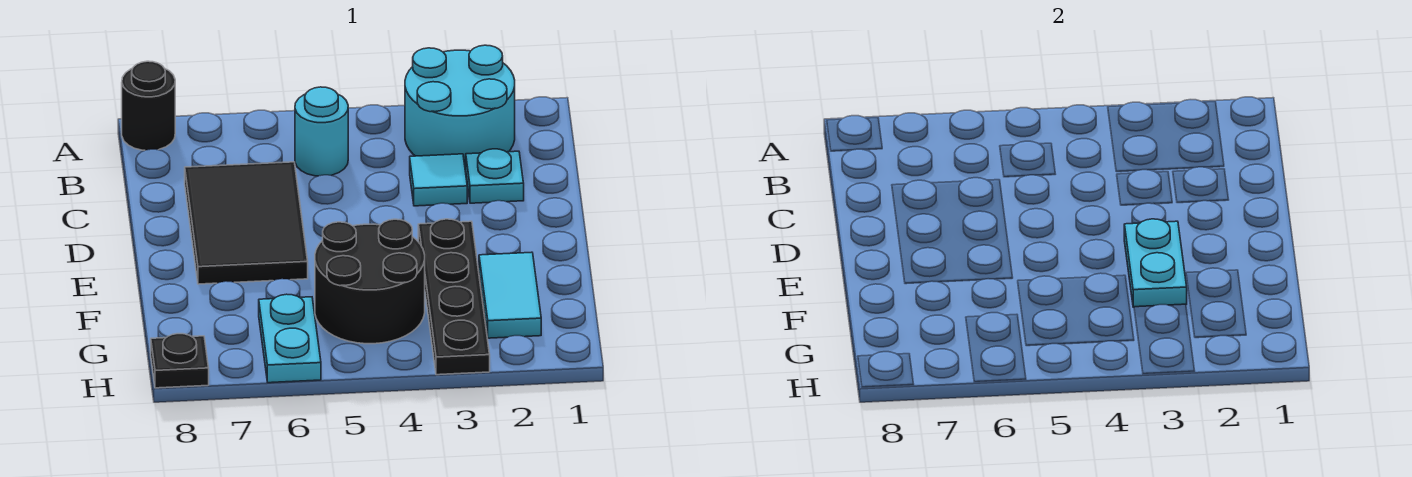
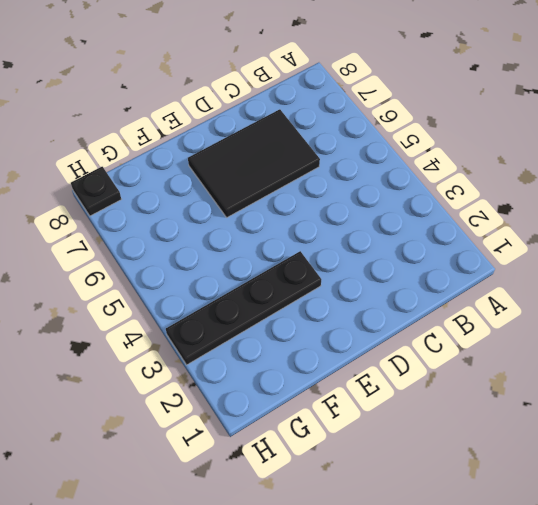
none -> cyan 2x2 round brick [405,45,515,170]
none -> black 1x1 round brick [122,61,175,150]
none -> cyan 1x1 round brick [295,87,348,176]

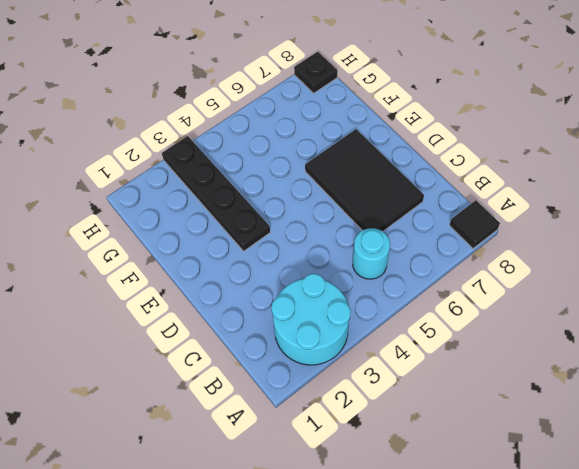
black 1x1 tile [450,201,500,248] -> black 1x1 round brick [122,61,175,150]
none -> cyan 1x1 plate [466,149,524,203]
none -> cyan 1x1 tile [410,154,467,206]
none -> cyan 1x2 tile [479,252,541,338]

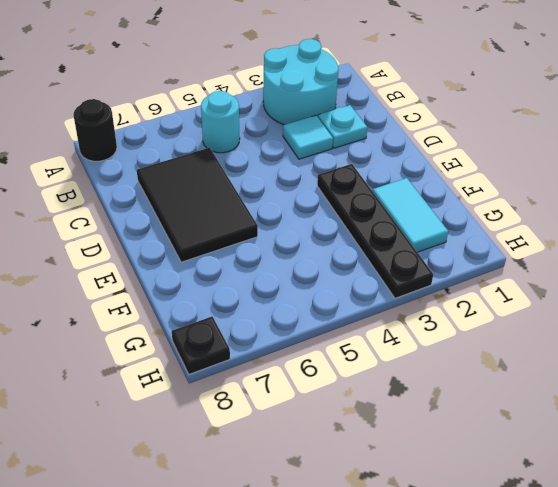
none -> black 2x2 round brick [315,219,425,344]
none -> cyan 1x2 plate [259,294,321,383]
none -> cyan 1x2 plate [1124,219,1187,307]

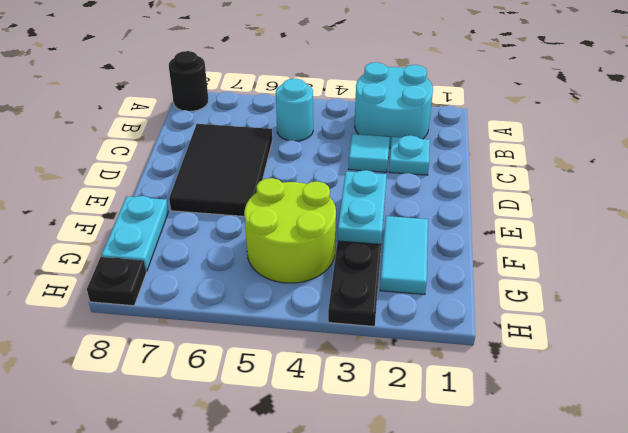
lime 2x2 round brick [244,178,336,283] -> black 2x2 round brick [315,219,425,344]
cyan 1x2 plate [101,196,168,271] -> cyan 1x2 plate moved to [259,294,321,383]

